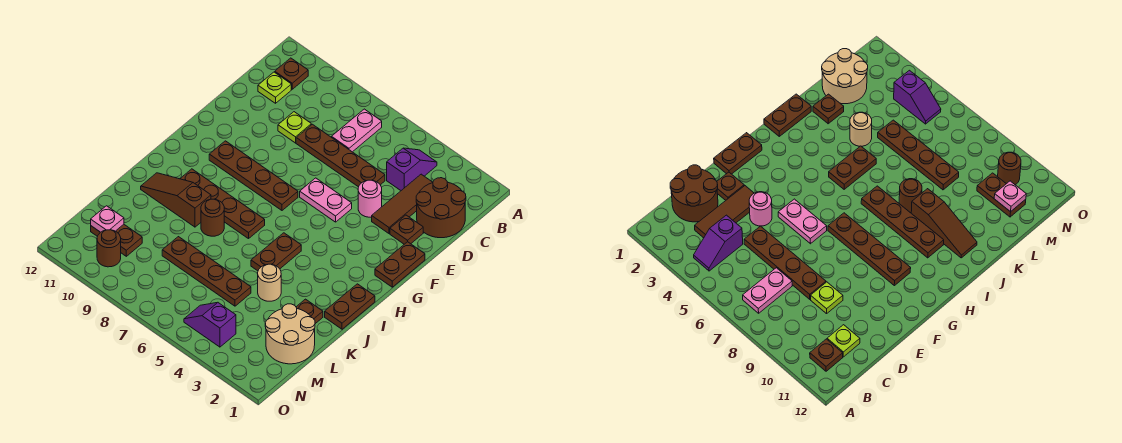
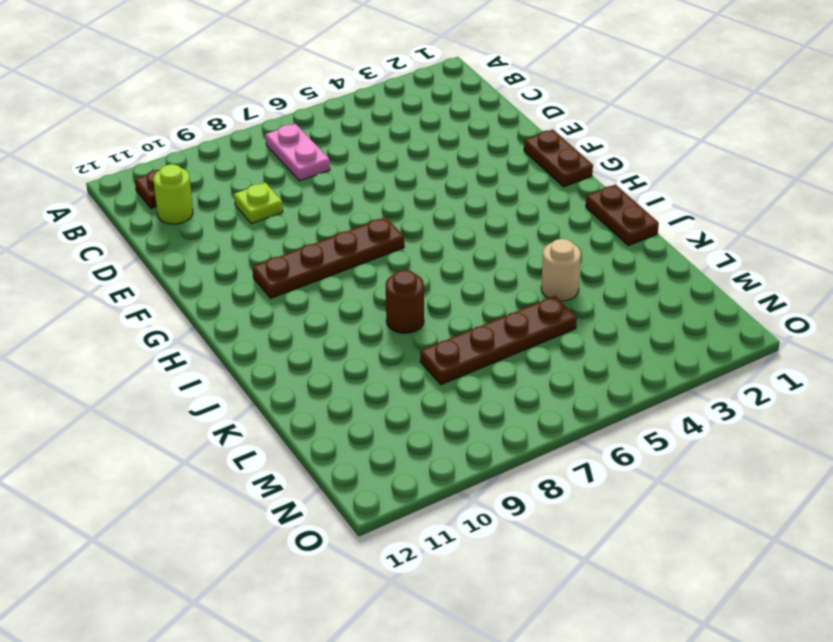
lime 1x1 round brick [153,164,193,224] -> lime 1x1 plate [258,72,291,103]
none -> purple 1x2 slope [387,148,437,190]
none -> brown 2x2 round brick [416,178,466,238]
none -> brown 1x3 tile [372,174,433,234]

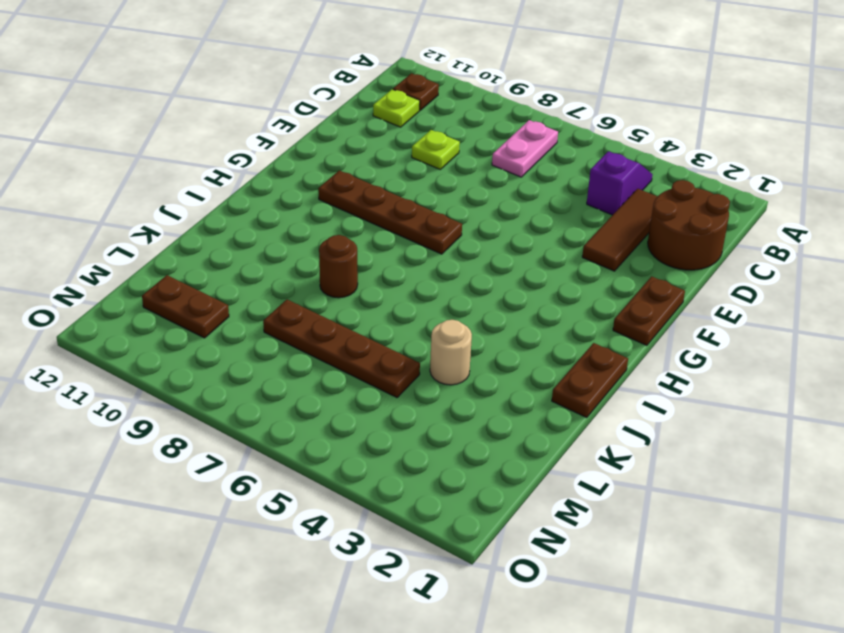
none -> brown 1x4 plate [296,124,385,187]
none -> brown 1x1 plate [390,215,423,244]
none -> pink 1x1 round brick [358,180,382,217]

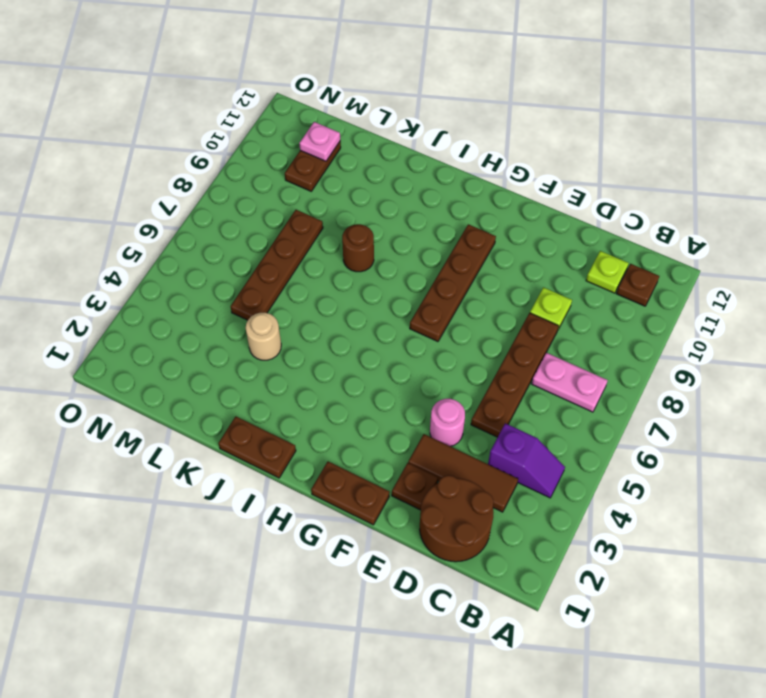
none -> pink 1x2 plate [300,178,352,222]
none -> brown 1x2 plate [251,233,301,271]
none -> brown 1x4 plate [180,169,265,239]

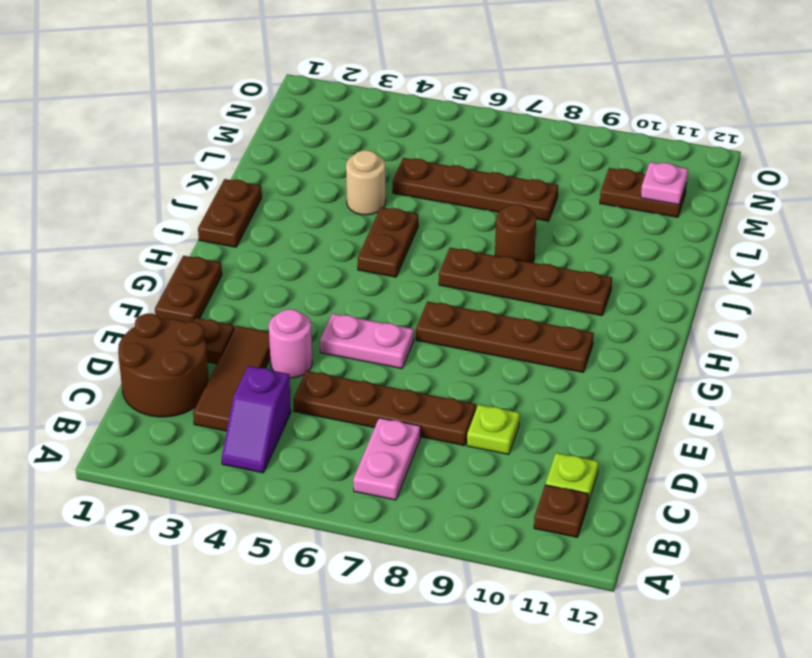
none -> brown 1x3 slope [141,173,211,227]
none -> brown 1x1 plate [296,299,323,324]
none -> tan 2x2 round brick [265,304,315,364]

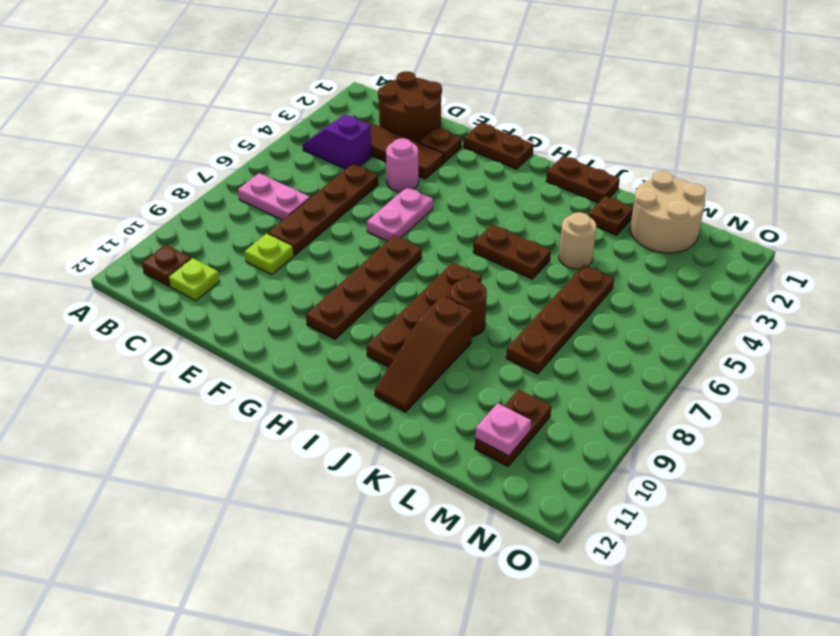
none -> purple 1x2 slope [184,303,236,347]
none -> brown 1x1 round brick [97,230,121,267]

